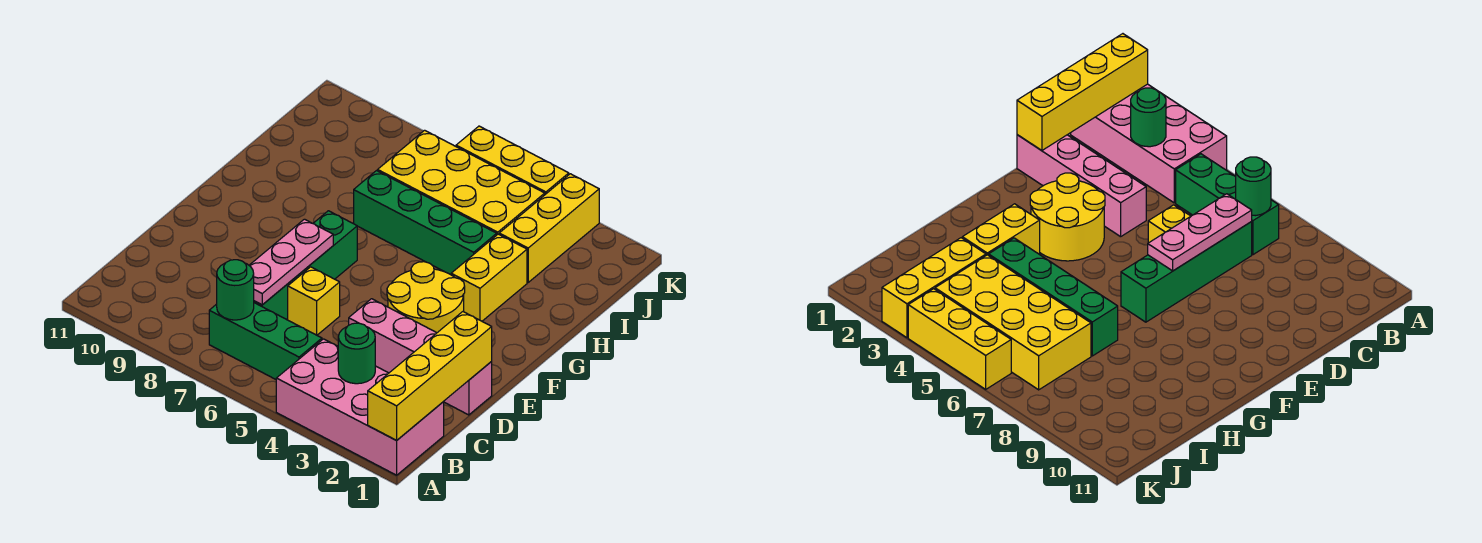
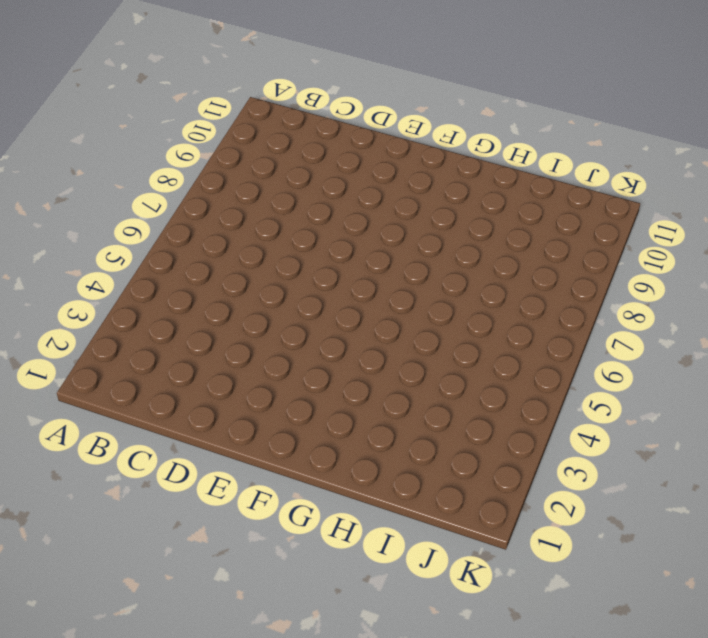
none -> pink 2x4 brick [276,339,444,475]
none -> green 1x3 brick [209,303,322,379]
none -> green 1x4 brick [254,211,357,320]

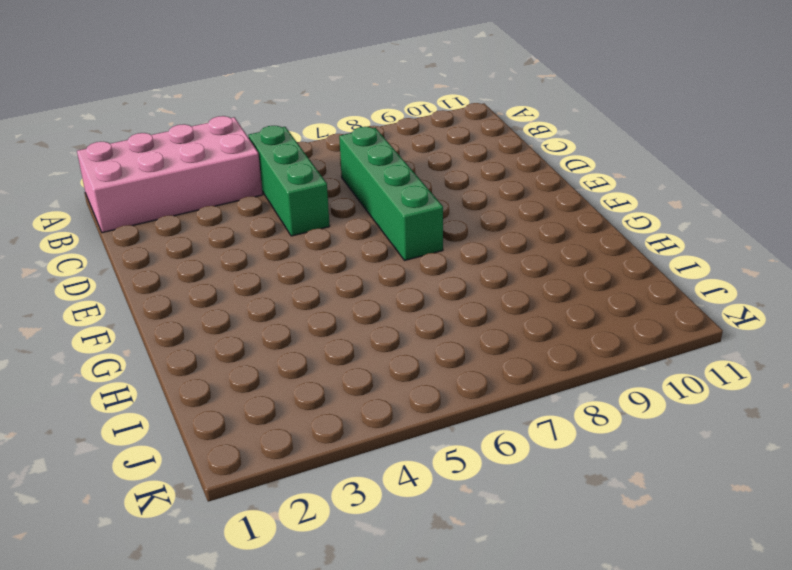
green 1x3 brick [248,126,330,236] -> green 1x3 brick turned to [209,303,322,379]
none -> pink 1x4 brick [349,299,492,415]
none -> yellow 1x1 brick [288,267,340,335]
none -> yellow 2x2 round brick [387,262,465,333]

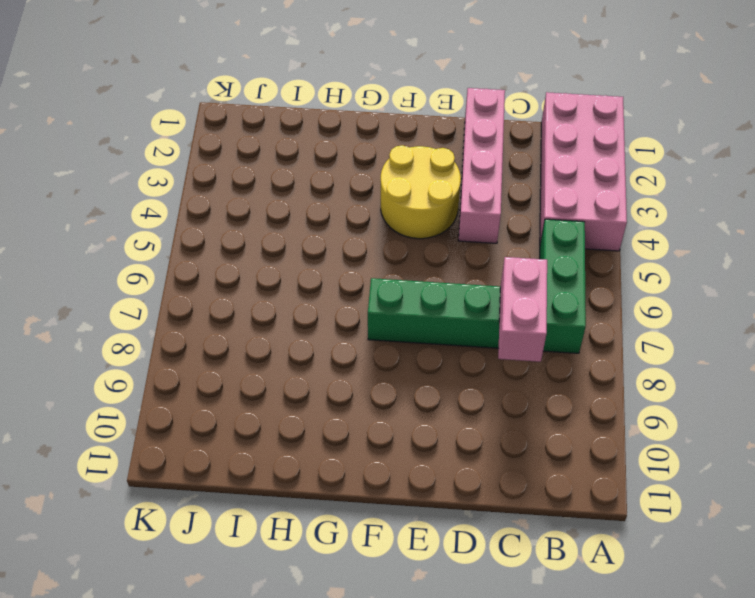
pink 1x2 brick [498,257,547,362] -> pink 1x3 plate [249,219,333,305]
none -> yellow 1x1 brick [288,267,340,335]
none -> yellow 1x2 brick [451,234,527,321]
none -> green 1x4 brick [354,171,497,275]

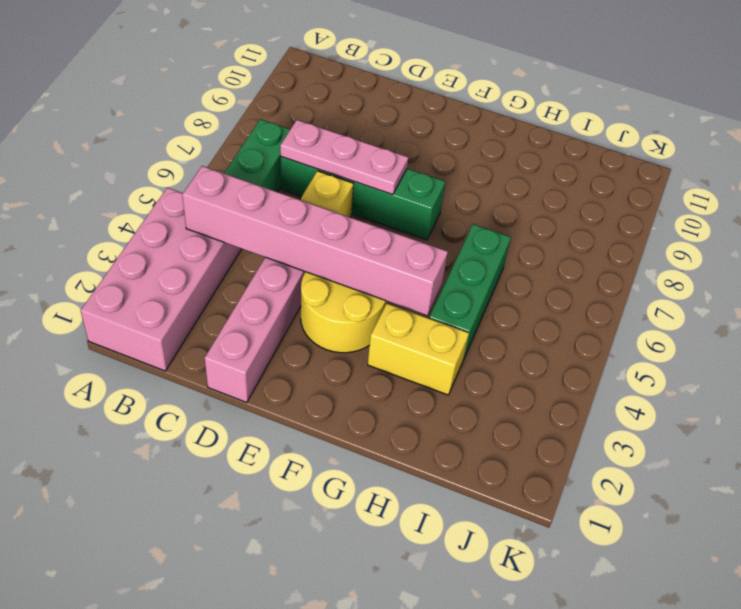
pink 1x6 brick [182,166,448,315] -> none
green 1x3 brick [429,224,511,360] -> green 1x4 brick [354,171,497,275]
none -> yellow 1x3 brick [499,174,599,282]
none -> yellow 2x4 brick [378,130,545,235]
none -> yellow 1x3 brick [456,126,569,194]

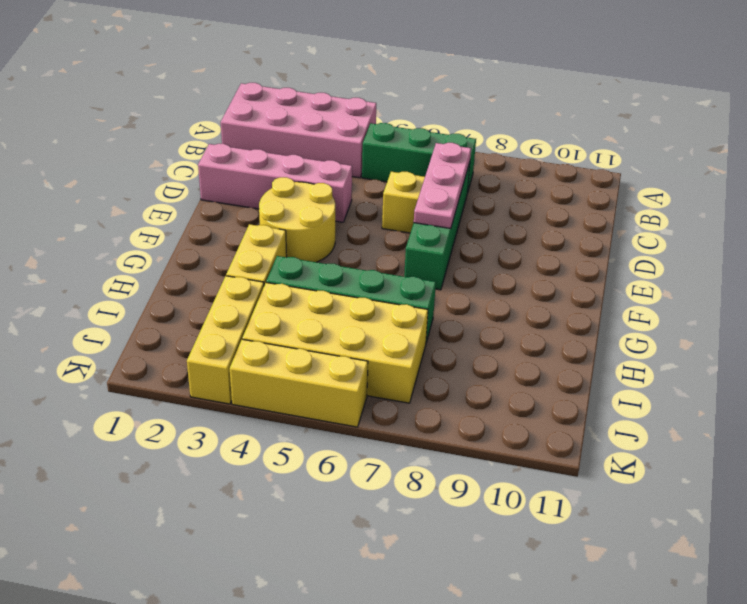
none -> yellow 1x4 brick [368,312,492,440]
none -> green 1x1 round brick [338,323,375,384]
none -> green 1x1 round brick [217,260,254,320]

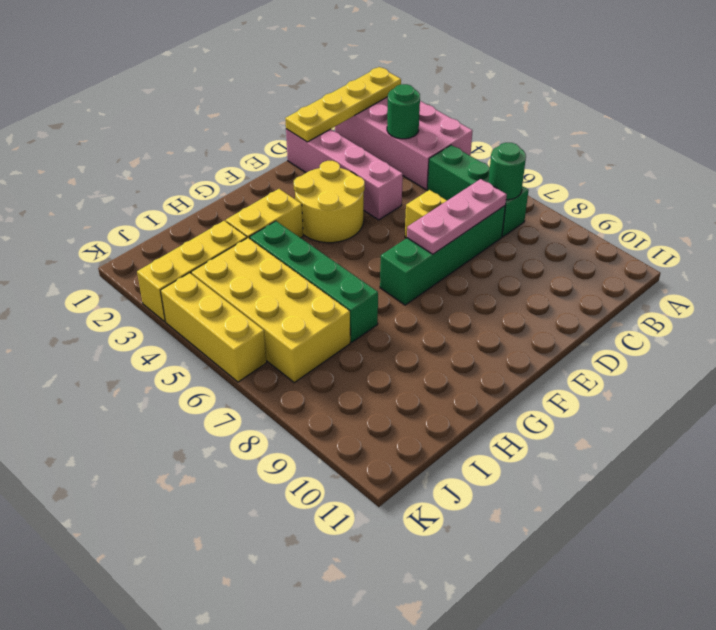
yellow 1x4 plate [285,67,401,142] -> yellow 1x4 brick [368,312,492,440]

